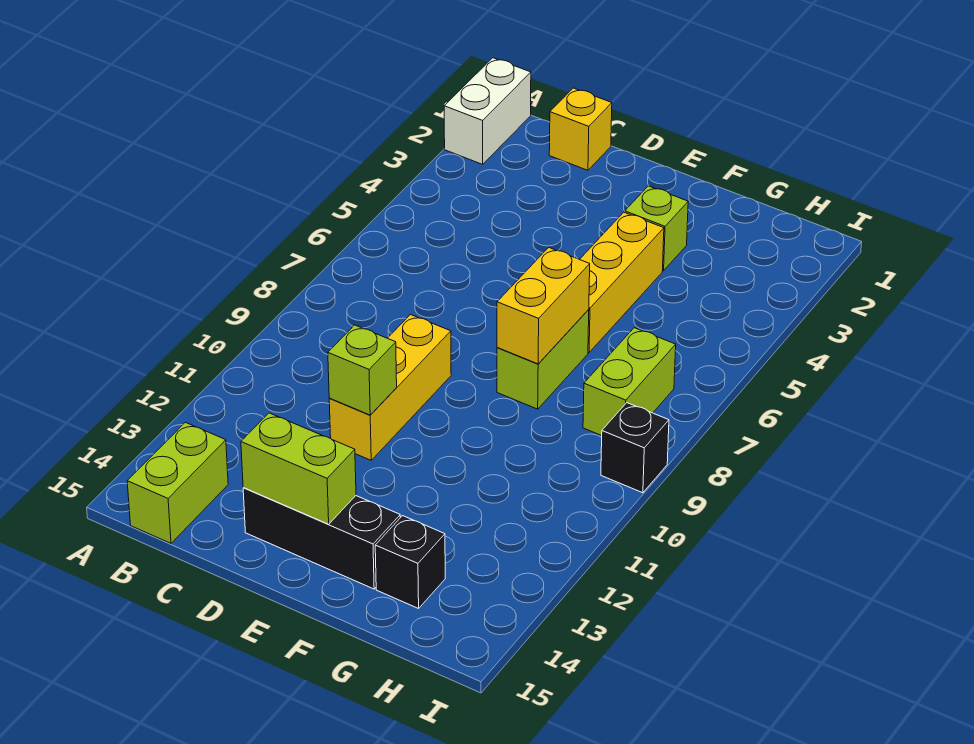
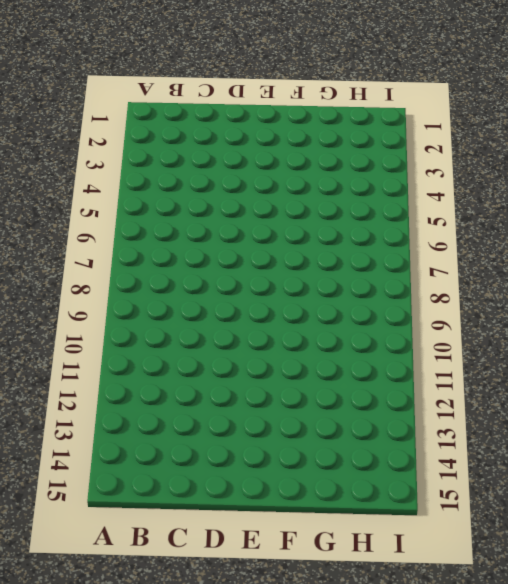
none -> white 1x2 brick [444,58,531,164]
none -> lime 1x2 brick [127,422,228,543]
none -> yellow 1x1 brick [549,88,612,170]

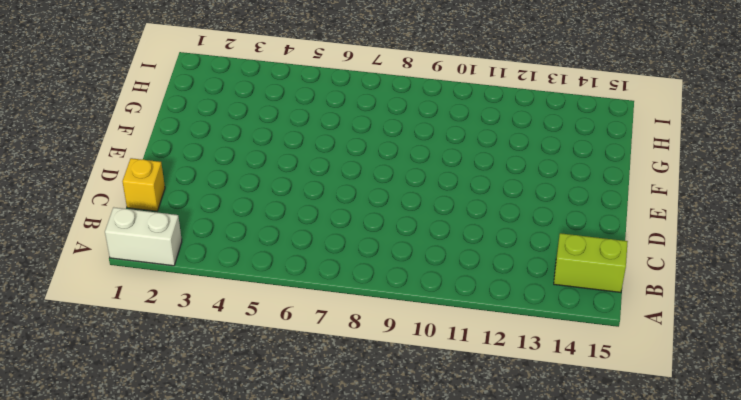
none -> yellow 1x3 brick [329,315,451,460]
none -> black 1x3 brick [243,488,400,589]
none -> lime 1x1 brick [625,186,688,271]

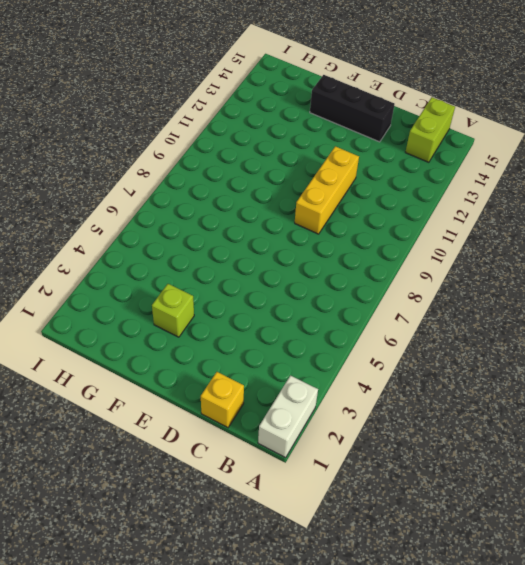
none -> yellow 1x3 brick [580,212,664,353]
none -> lime 1x2 brick [497,309,589,409]
none -> black 1x1 brick [375,516,445,608]

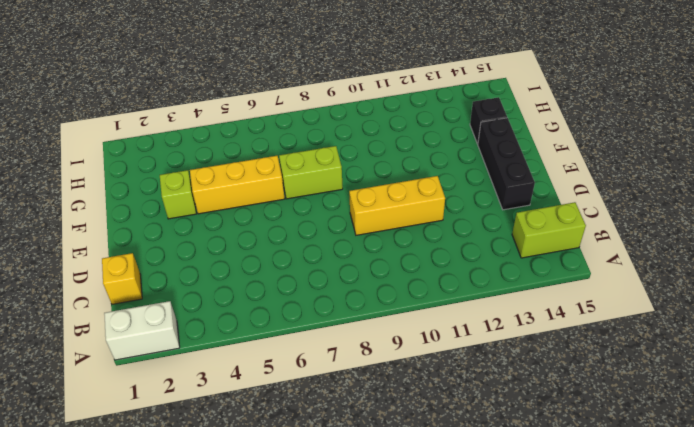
none -> lime 1x2 brick [583,328,676,436]
none -> black 1x1 brick [601,403,669,493]
none -> lime 1x1 brick [328,325,397,415]

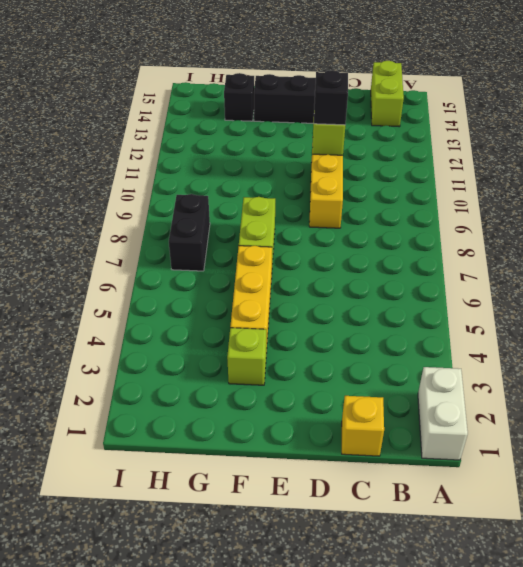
black 1x1 brick [314,70,348,125] -> black 1x1 brick moved to [601,403,669,493]
black 1x2 brick [169,194,210,271] -> lime 1x2 brick [583,328,676,436]
none -> lime 1x2 brick [241,413,356,524]
none -> yellow 1x2 brick [497,247,590,364]

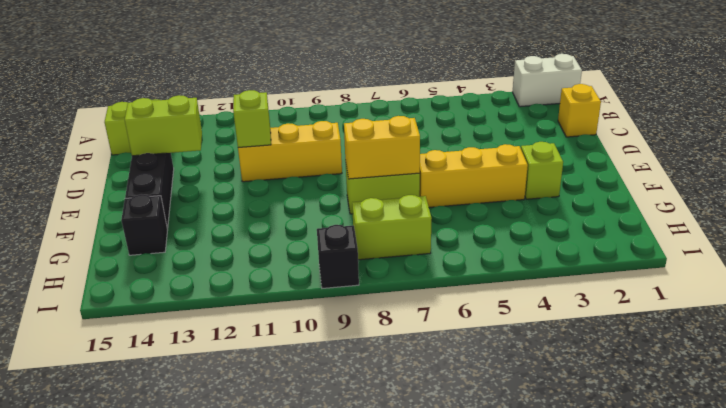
lime 1x2 brick [125,95,202,156] -> lime 1x2 brick turned to [241,413,356,524]

